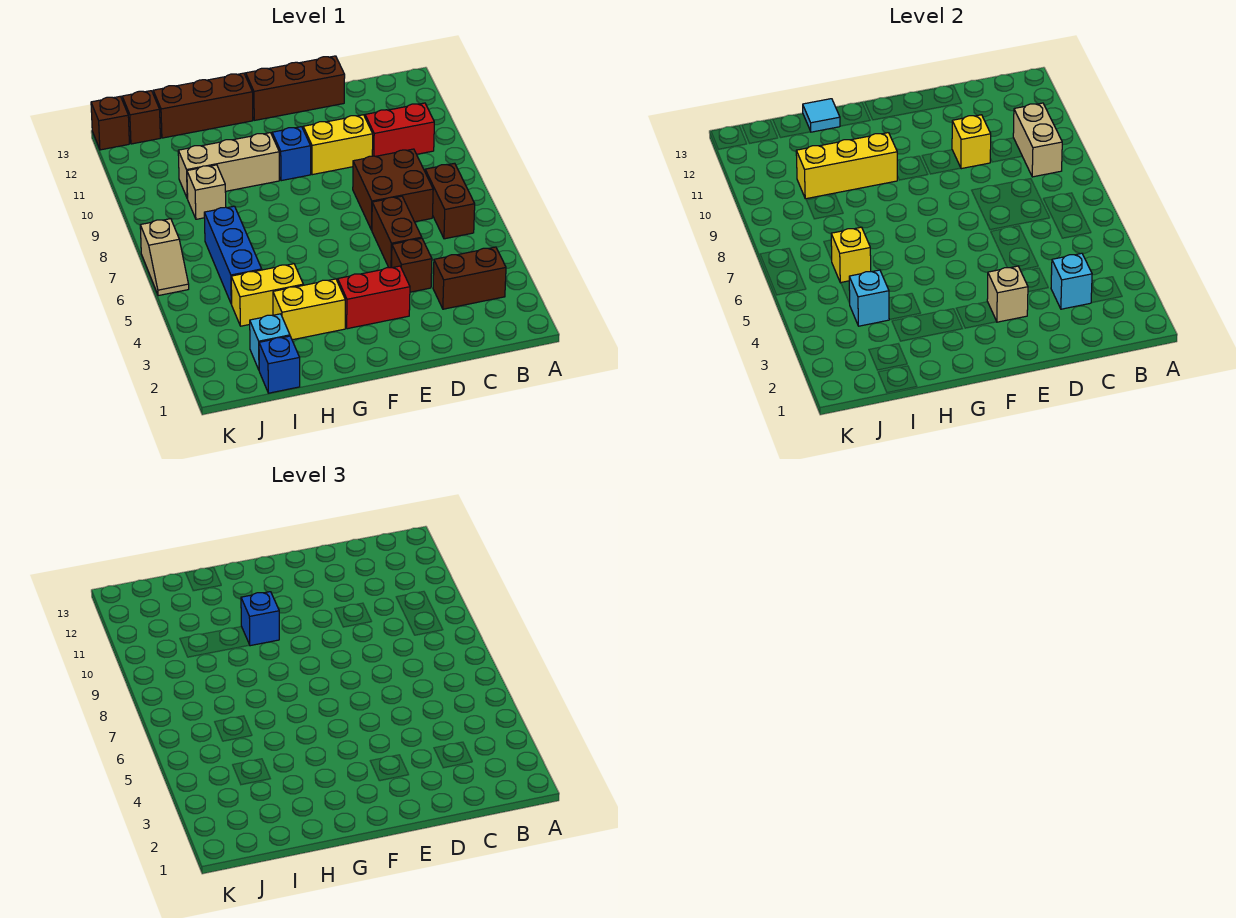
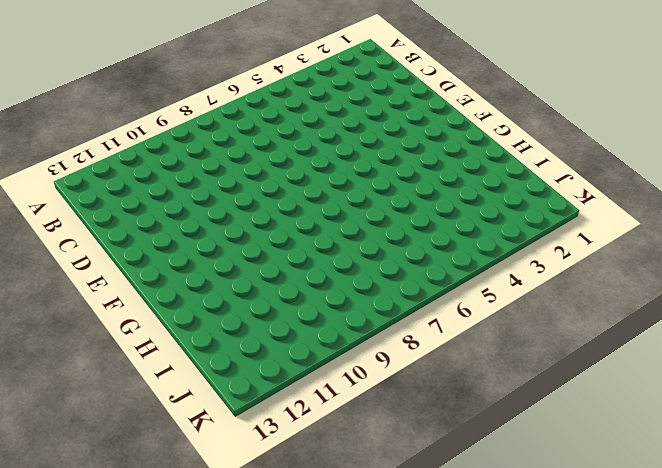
none -> brown 1x2 brick [433,247,506,309]
none -> brown 1x2 brick [425,163,475,239]
none -> red 1x2 brick [365,103,434,156]
none -> brown 2x2 brick [353,149,433,230]

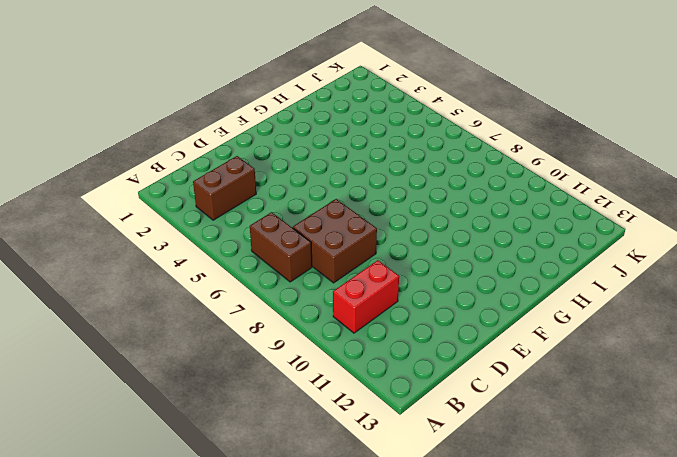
none -> brown 1x1 brick [392,238,432,292]
none -> brown 1x2 brick [372,196,422,268]
none -> yellow 1x2 brick [303,115,373,175]
none -> brown 1x3 brick [246,56,345,120]

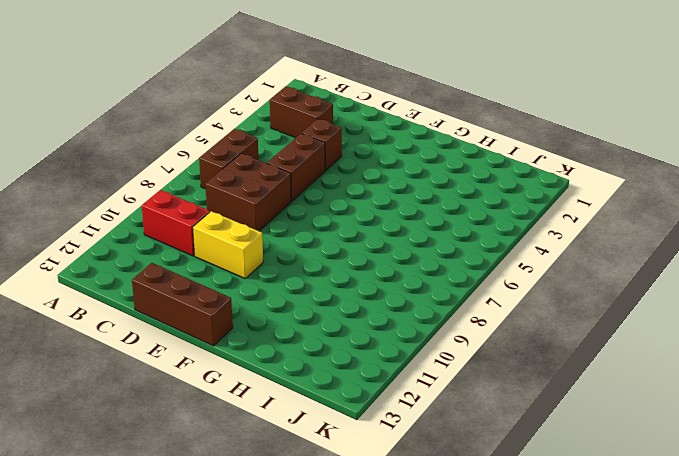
none -> red 1x2 brick [338,266,410,329]
none -> blue 1x1 brick [272,127,311,181]
none -> yellow 1x2 brick [273,279,345,340]
none -> tan 1x3 brick [178,133,279,198]

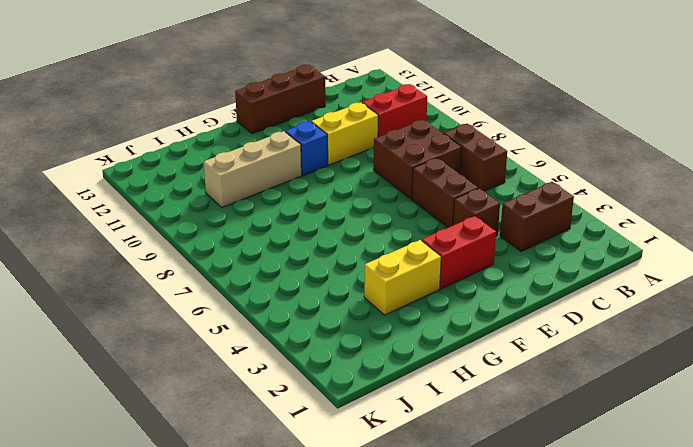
none -> brown 1x3 brick [153,73,253,138]
none -> yellow 1x2 brick [231,264,303,326]
none -> blue 1x1 brick [259,336,300,393]
none -> cyan 1x1 brick [250,314,290,370]

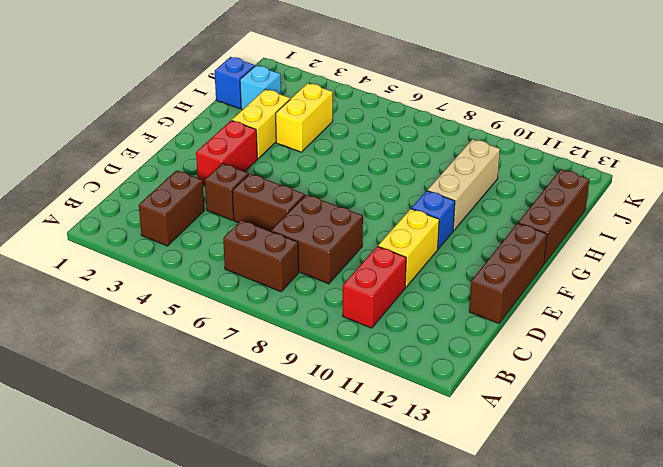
none -> blue 1x3 brick [204,206,262,304]
none -> tan 1x1 brick [187,165,226,219]
none -> brown 1x1 brick [122,91,160,144]
none -> tan 1x2 slope [140,219,189,296]

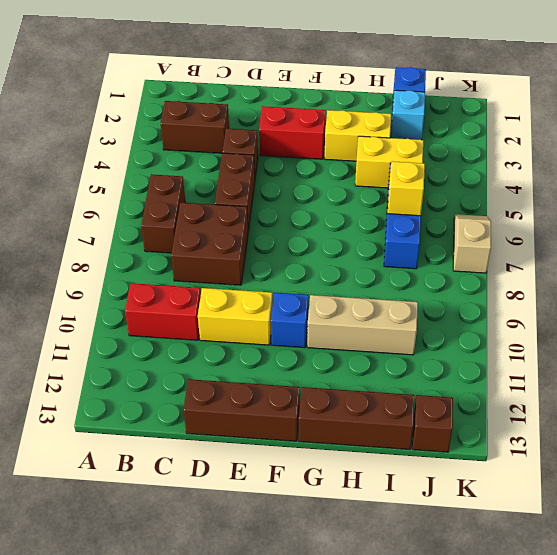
none -> tan 1x1 brick [187,165,226,219]
none -> brown 1x1 brick [91,96,129,150]
none -> tan 1x2 brick [1013,103,1062,177]
none -> cyan 1x1 brick [1051,253,1092,309]

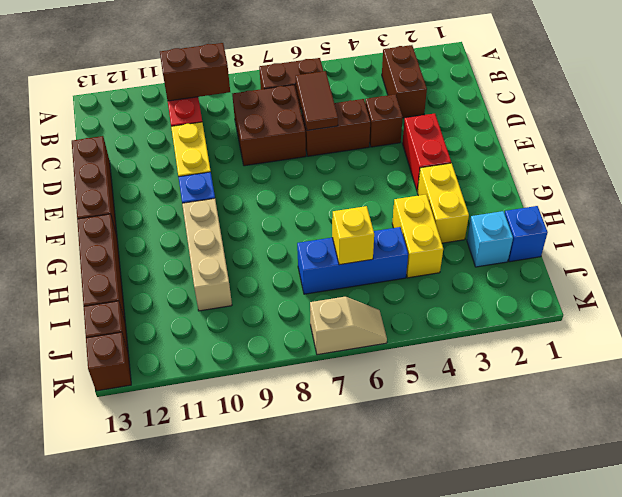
brown 1x2 brick [160,43,230,101] -> tan 1x2 brick [1013,103,1062,177]
brown 1x2 tile [296,71,338,130] -> none
none -> tan 1x1 brick [187,165,226,219]
none -> cyan 1x1 brick [1051,253,1092,309]
none -> yellow 1x1 brick [952,115,991,169]
none -> tan 1x1 brick [987,266,1028,322]

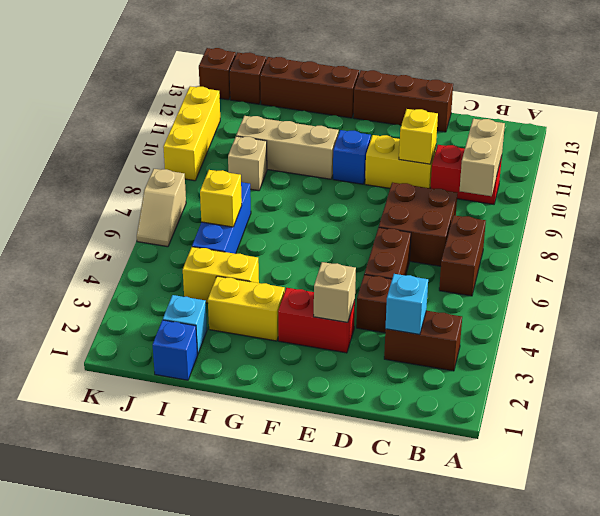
yellow 1x3 brick [163,86,220,181] -> yellow 1x3 brick turned to [796,133,897,199]
none -> cyan 1x1 tile [803,99,840,132]
none -> cyan 1x1 brick [849,270,890,326]
none -> blue 1x1 brick [241,592,279,646]

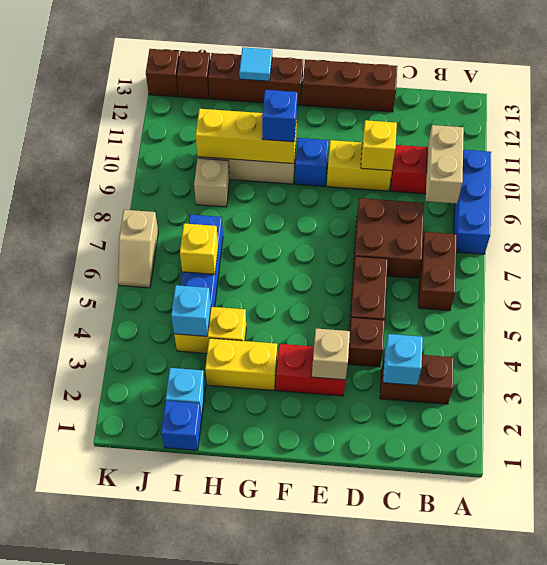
blue 1x3 brick [454,150,491,254] -> none

